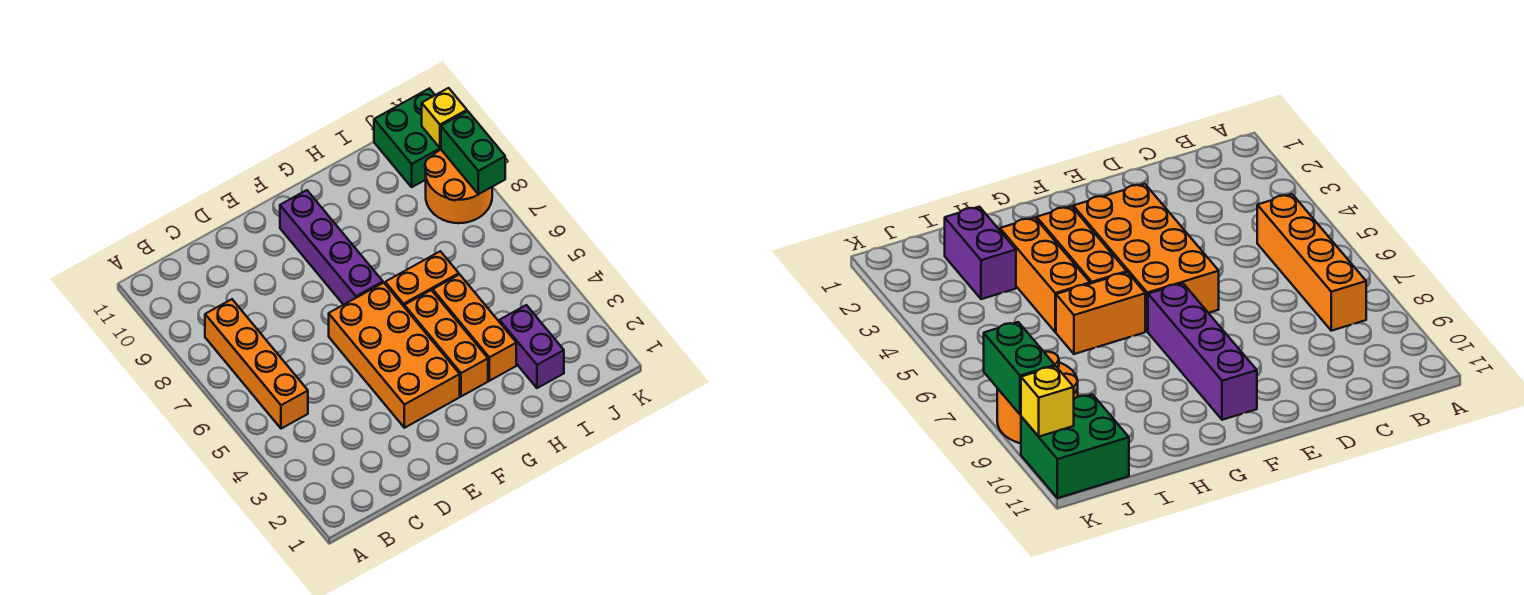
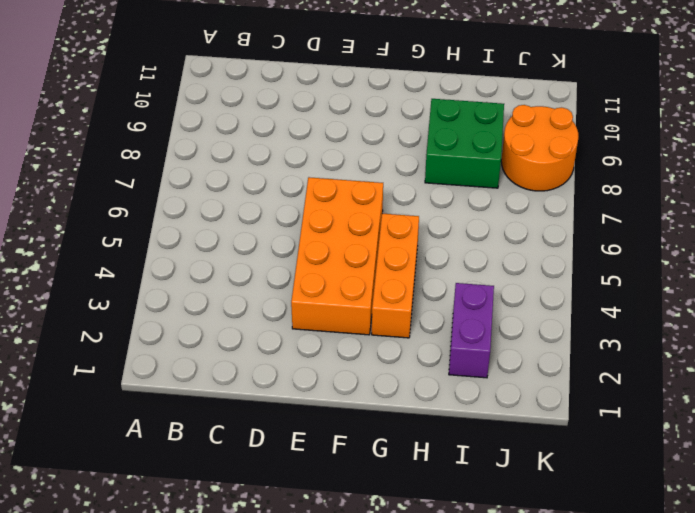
green 2x2 brick [425,99,504,188] -> green 2x2 brick moved to [374,88,441,187]
none -> orange 1x4 brick [205,299,308,429]
none -> purple 1x4 brick [280,190,383,305]

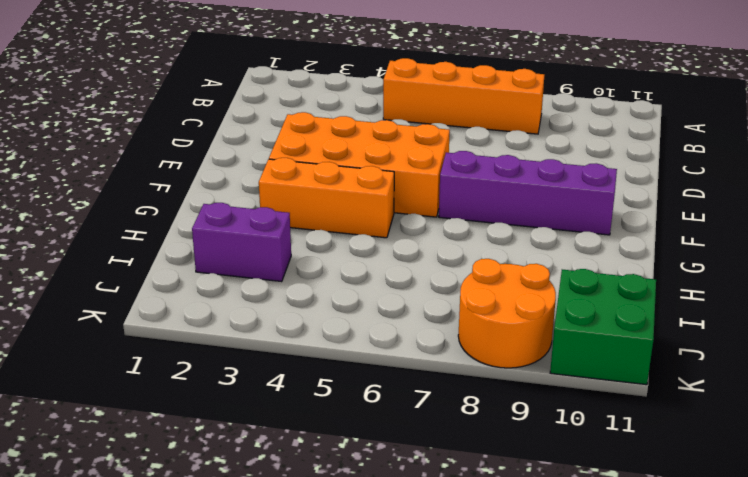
none -> orange 1x2 brick [385,251,459,306]
none -> orange 1x3 brick [433,274,516,381]

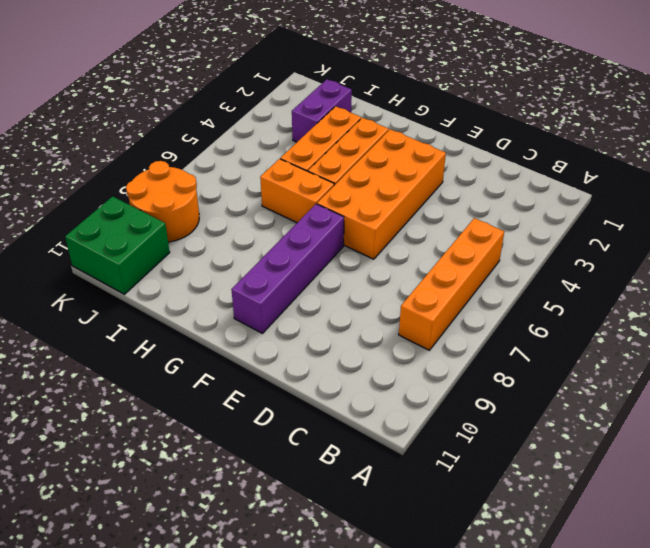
none -> green 1x2 brick [441,111,505,194]
none -> yellow 1x1 brick [422,88,467,148]

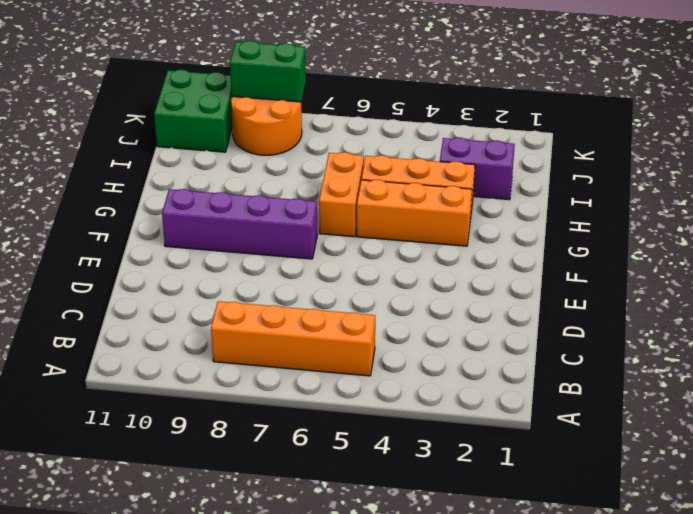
none -> orange 2x4 brick [329,283,460,428]
none -> yellow 1x1 brick [422,88,467,148]

